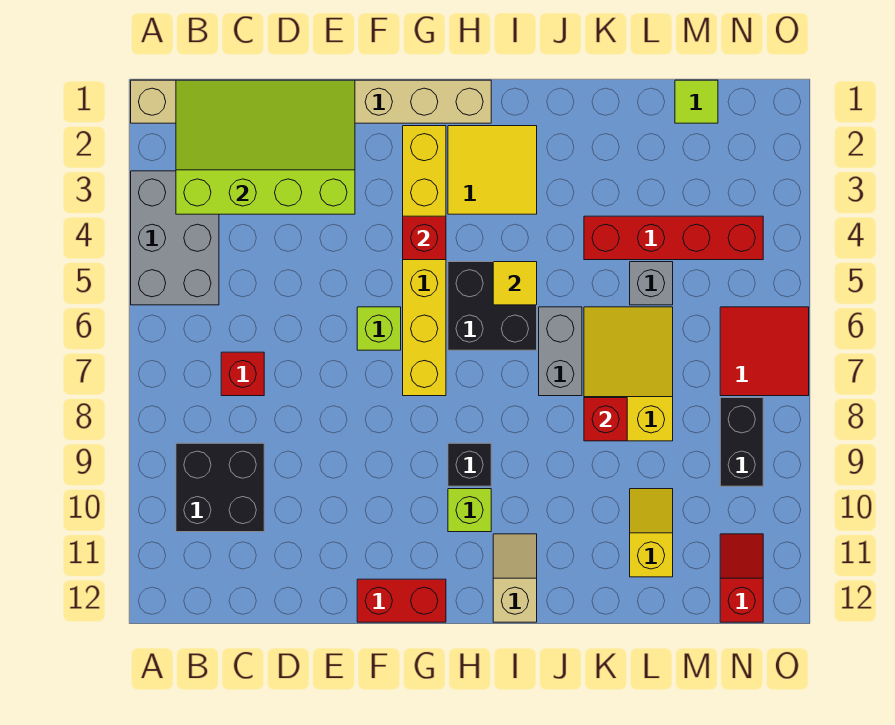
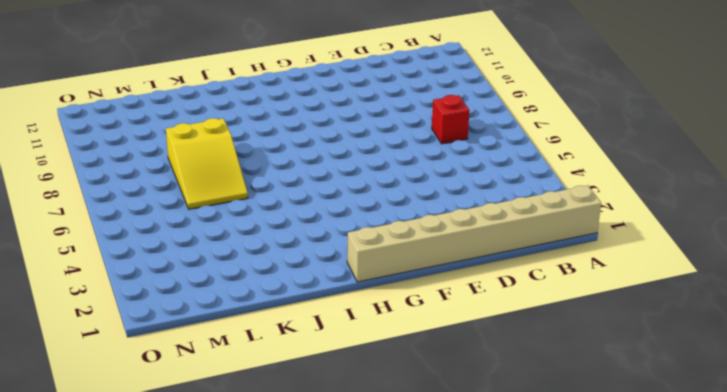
none -> grey 2x3 brick [131,171,219,305]
none -> black 2x2 brick [176,443,264,532]
none -> lime 1x1 brick [357,307,401,350]

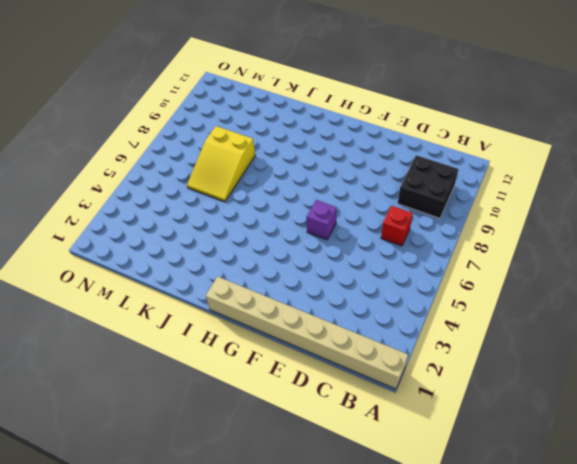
purple 1x1 brick [306,200,337,240] -> lime 1x1 brick [357,307,401,350]
none -> grey 2x3 brick [131,171,219,305]
none -> red 1x2 brick [357,579,446,622]
none -> yellow 1x6 brick [403,126,446,396]

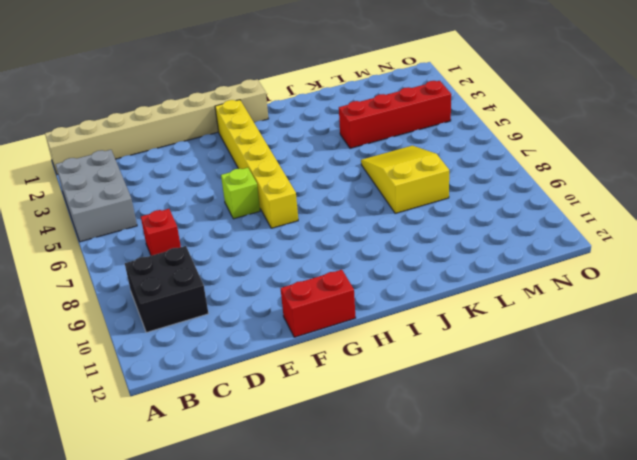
none -> yellow 2x2 tile [448,126,537,214]
none -> black 2x2 brick [448,262,537,350]
none -> black 1x1 brick [448,443,491,486]

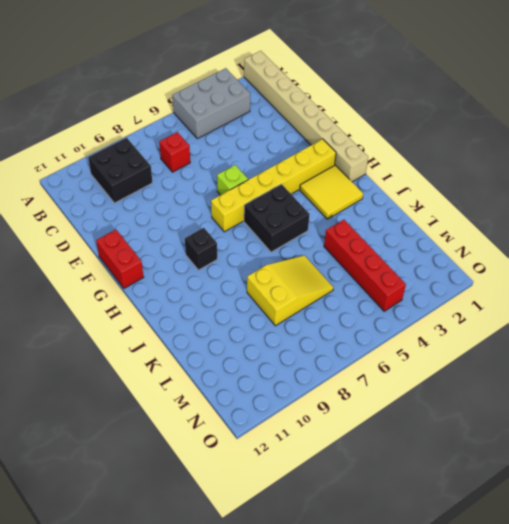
none -> lime 1x1 brick [448,489,491,532]
none -> tan 1x2 slope [493,534,537,622]
none -> grey 1x2 brick [539,307,582,396]

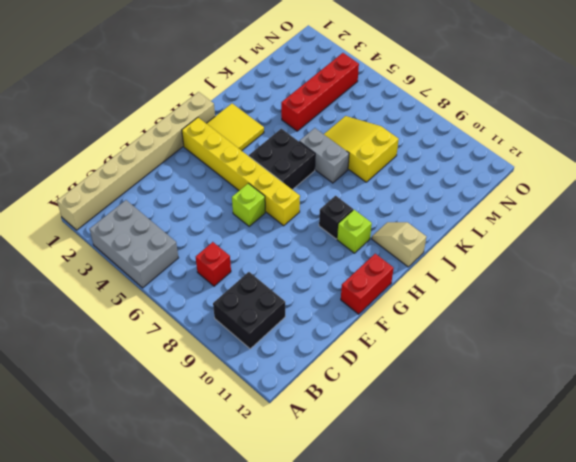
none -> grey 1x1 brick [630,262,673,305]
none -> yellow 1x2 slope [630,489,673,577]
none -> lime 1x1 tile [675,80,718,123]

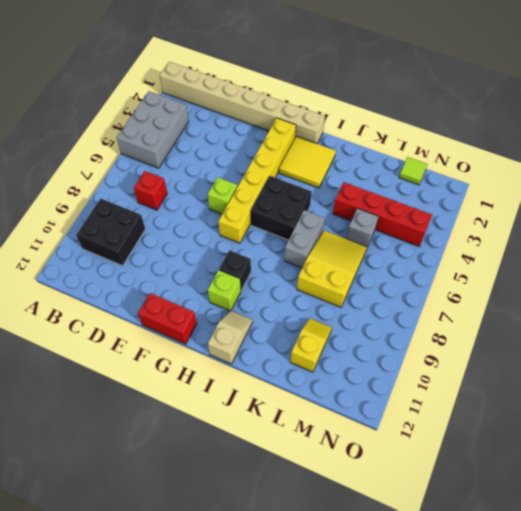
none -> red 2x2 tile [720,307,809,396]
none -> black 1x2 brick [720,398,763,486]
none -> red 1x2 slope [720,534,763,622]

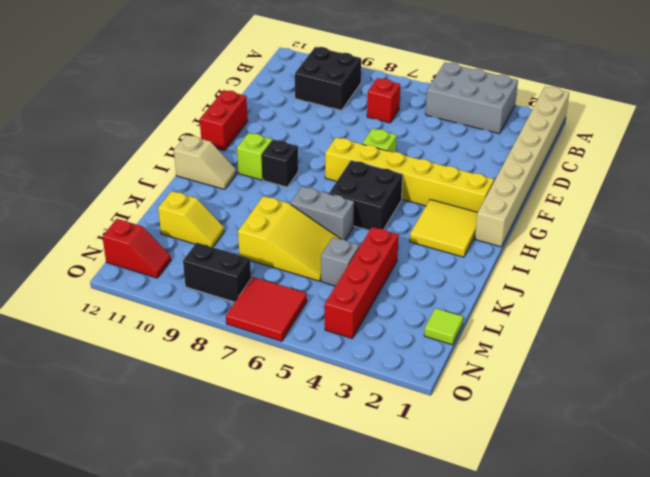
none -> lime 3x4 slope [176,80,355,214]
none -> red 1x1 brick [403,216,446,260]
none -> yellow 1x1 tile [493,262,537,305]

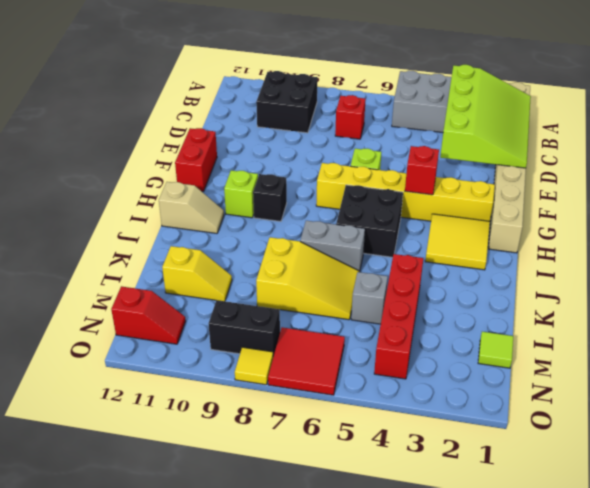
yellow 1x1 tile [235,347,273,385] -> yellow 1x1 tile moved to [493,262,537,305]
none -> red 1x1 brick [584,398,627,441]

